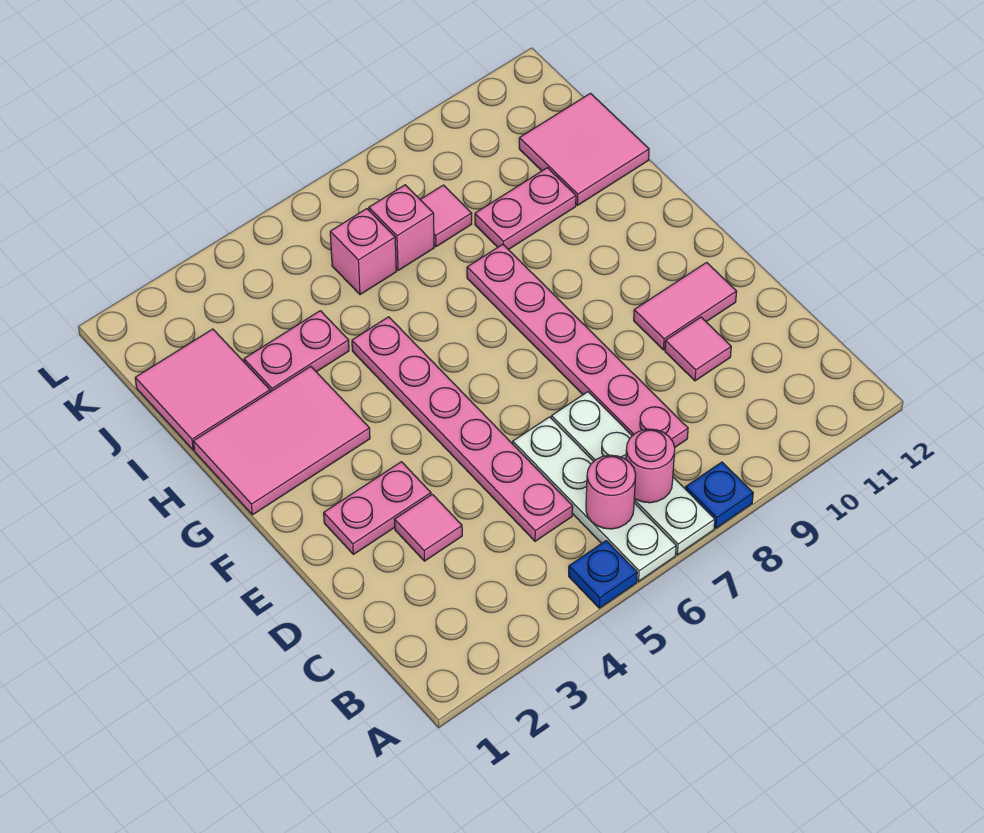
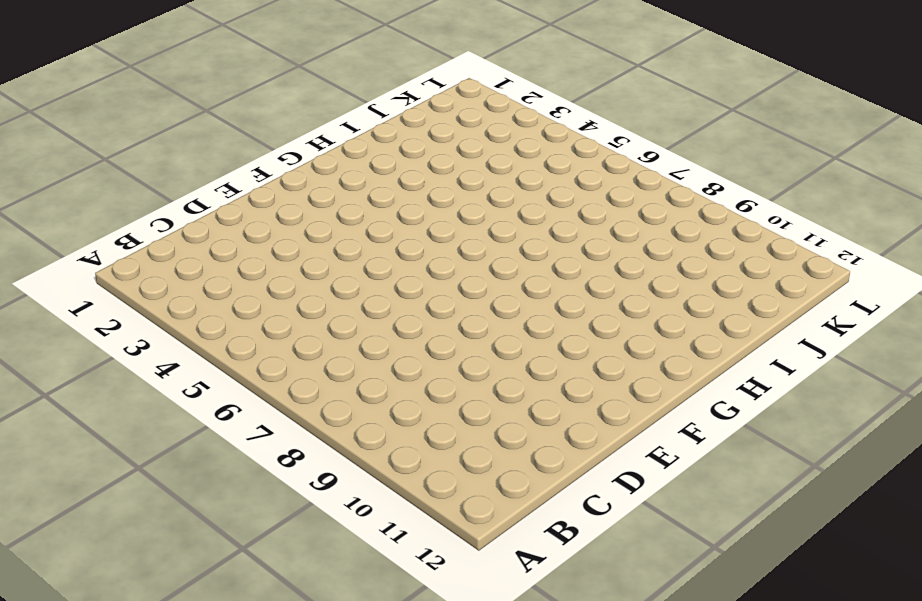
none -> blue 1x1 plate [569,541,637,608]
none -> white 1x4 plate [513,417,676,581]
none -> white 1x4 plate [551,392,715,555]

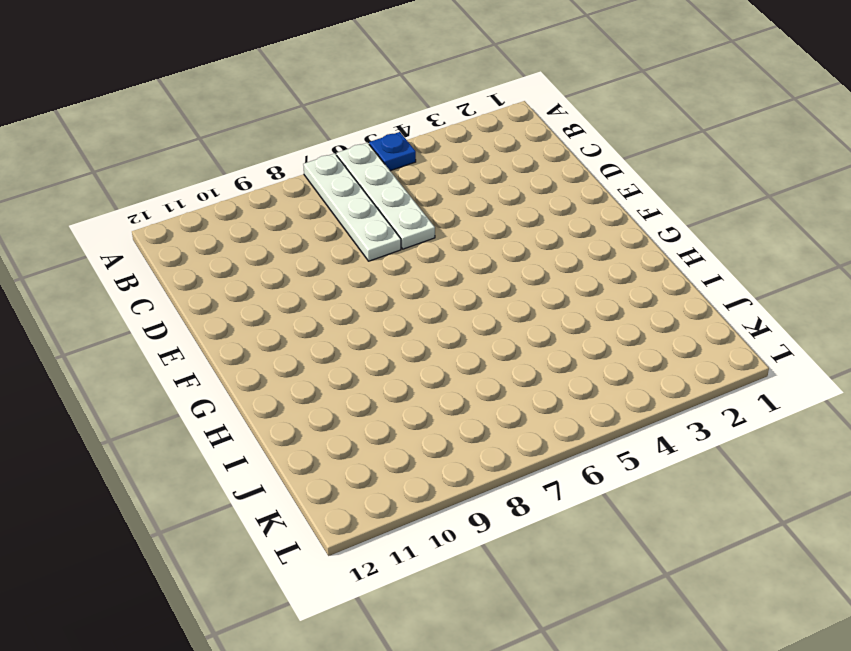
none -> blue 1x1 plate [686,462,753,528]
none -> pink 1x6 plate [352,317,573,541]
none -> pink 1x6 plate [467,244,688,447]

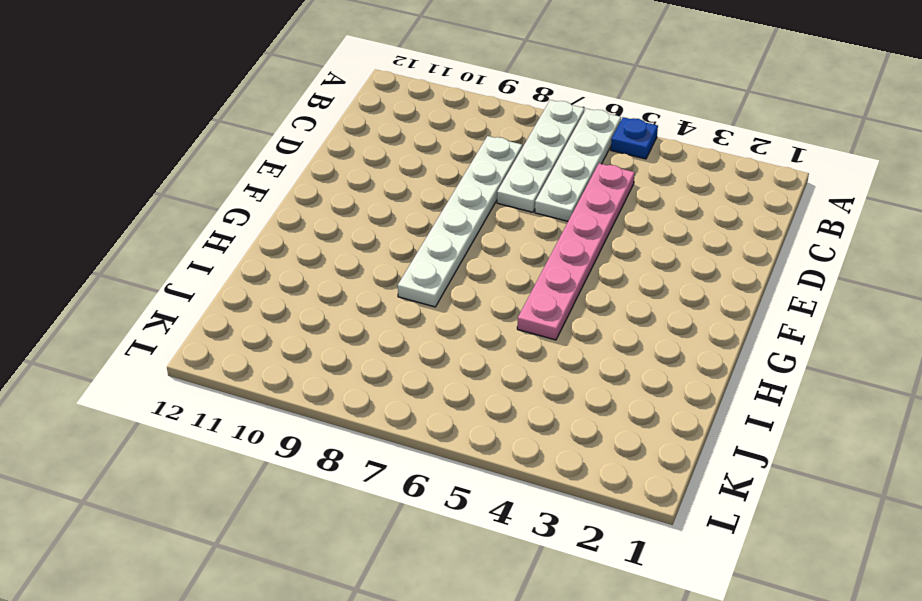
white 1x6 plate [398,136,522,307] -> pink 1x6 plate [467,244,688,447]
none -> blue 1x1 plate [686,462,753,528]
none -> pink 1x1 tile [395,494,462,561]
none -> pink 1x1 tile [665,317,731,381]

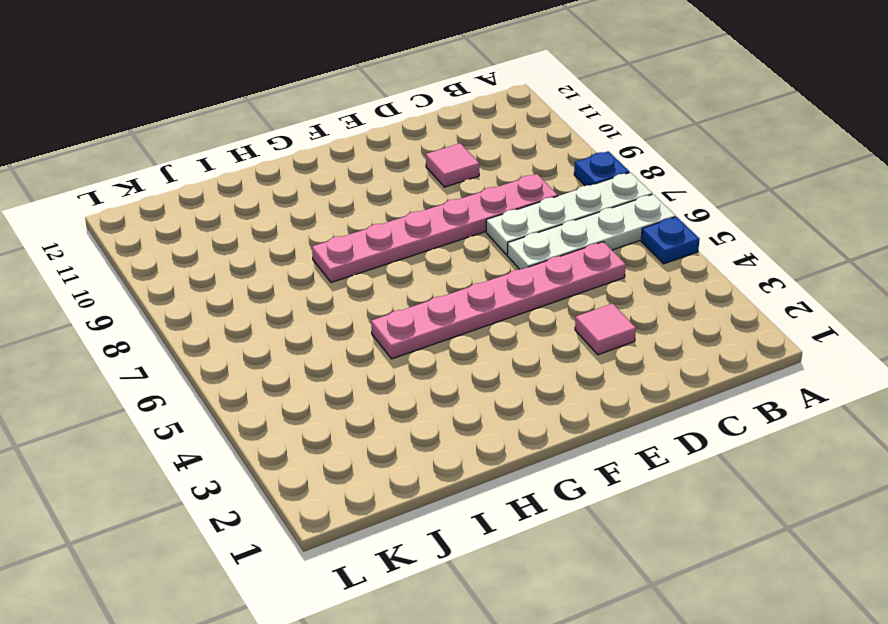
none -> pink 1x2 plate [324,462,431,554]
none -> pink 1x2 tile [634,262,737,350]
none -> pink 2x3 tile [193,366,370,515]

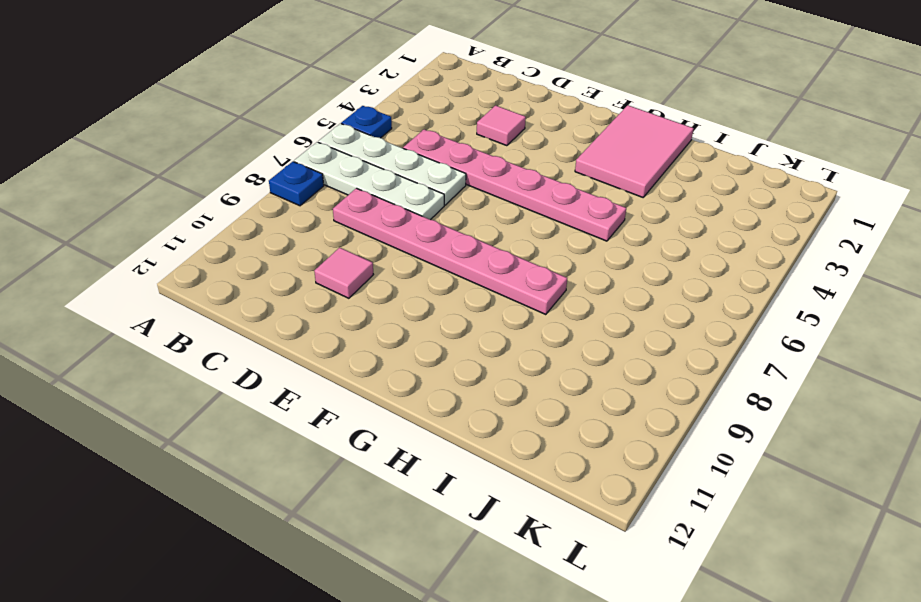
none -> pink 1x2 plate [324,462,431,554]
none -> pink 1x2 tile [634,262,737,350]
none -> pink 2x2 tile [135,329,270,450]

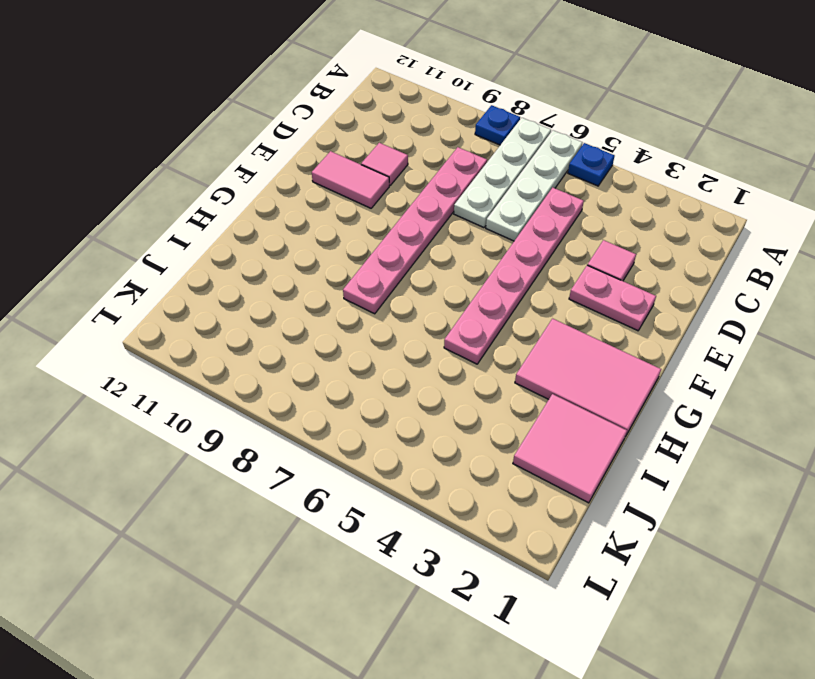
none -> pink 1x2 plate [244,311,349,392]
none -> pink 1x2 plate [475,168,576,250]
none -> pink 2x2 tile [519,93,649,205]

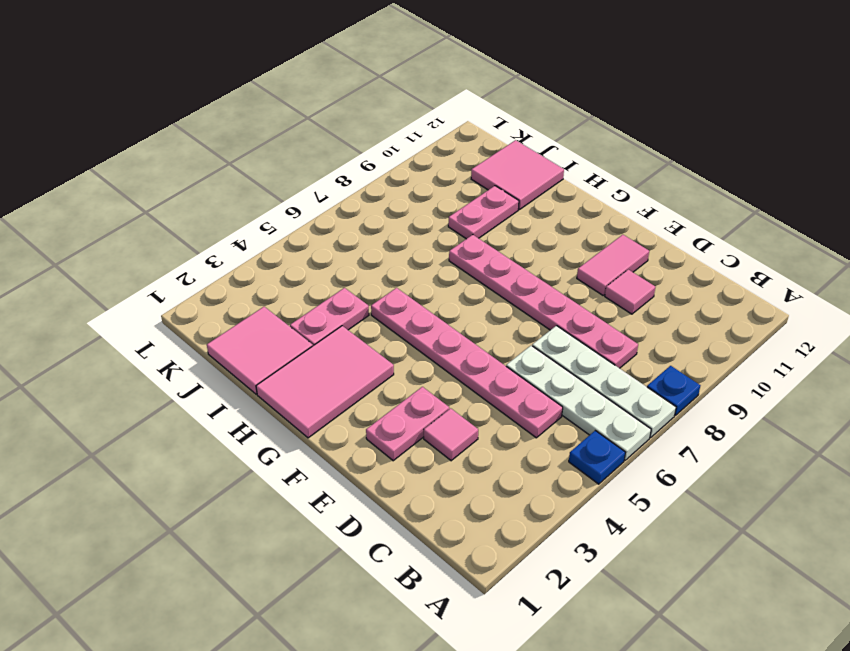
none -> pink 1x1 brick [330,209,396,295]
none -> pink 1x1 brick [369,185,434,271]
none -> pink 1x1 tile [420,185,472,247]

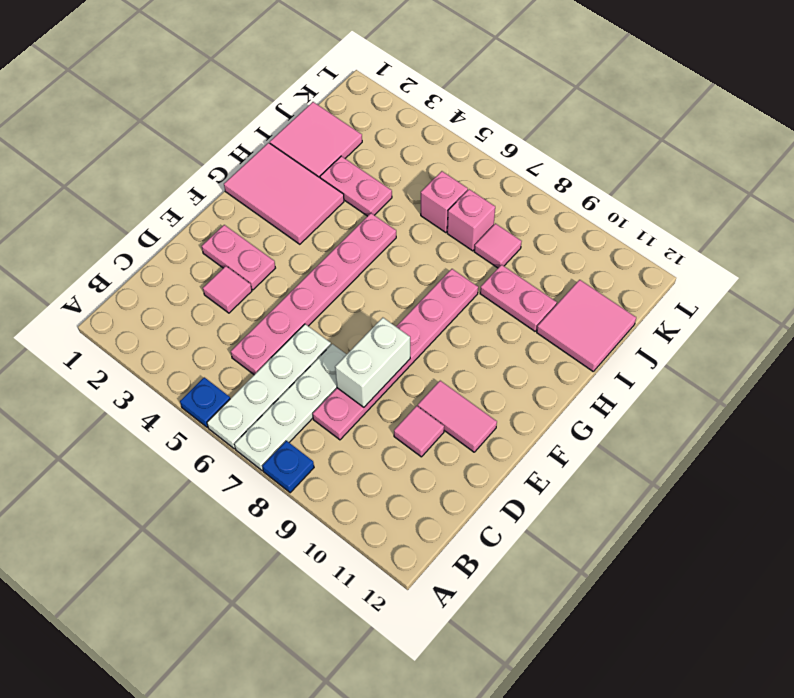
white 1x2 brick [335,318,410,407] -> none
none -> pink 1x1 round brick [586,455,636,529]
none -> pink 1x1 round brick [626,429,675,503]

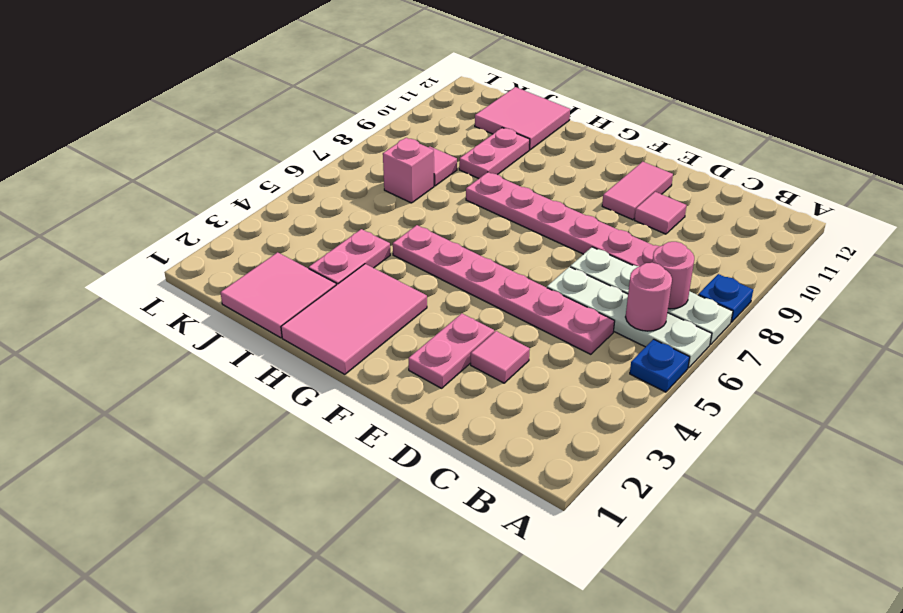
none -> pink 1x1 brick [330,209,396,295]

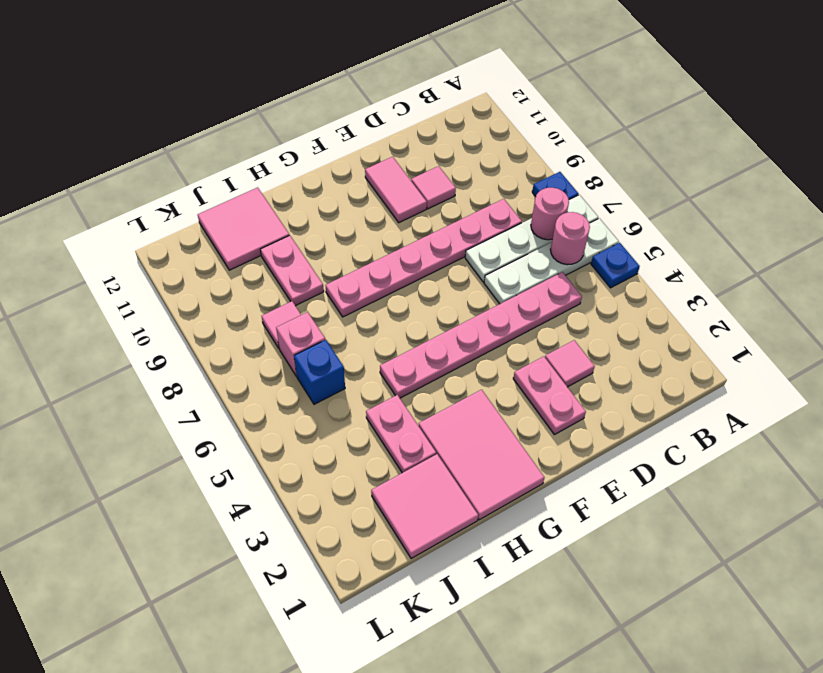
blue 1x1 brick [294,340,345,404] -> pink 1x1 brick [330,209,396,295]

